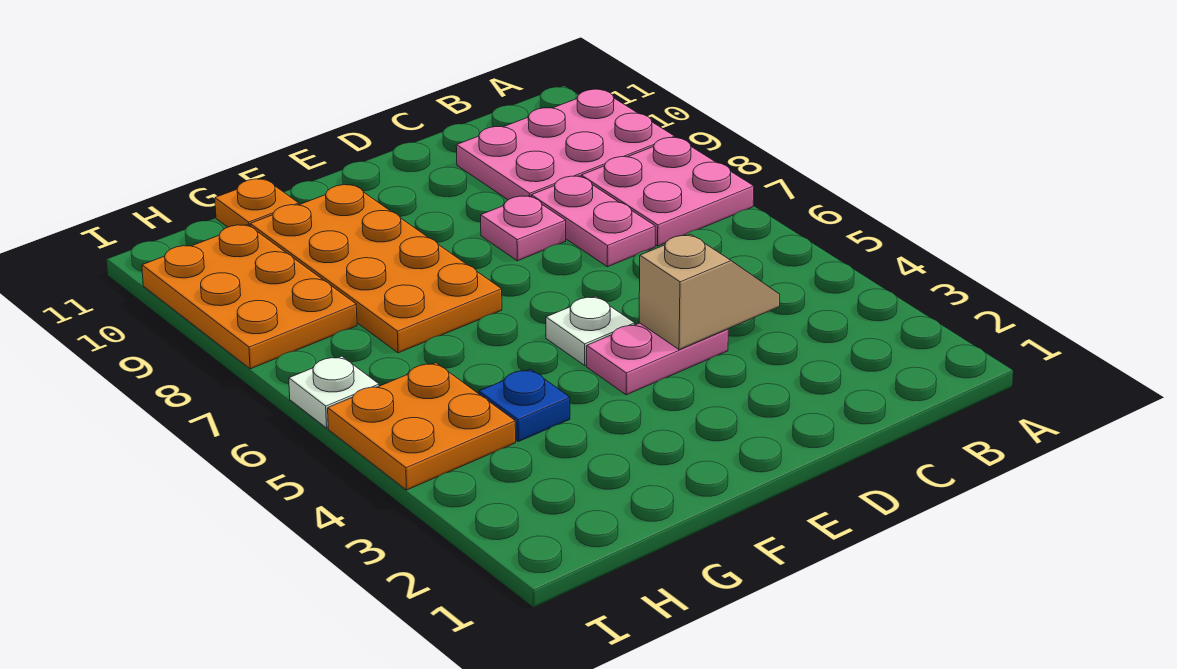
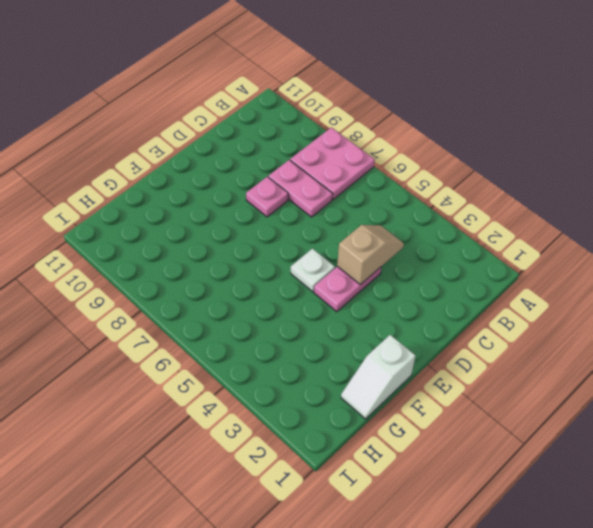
white 1x2 slope [341,335,416,419] -> none
none -> pink 2x3 plate [456,89,675,200]
none -> orange 2x4 plate [250,184,502,353]
none -> blue 1x1 plate [479,369,570,442]

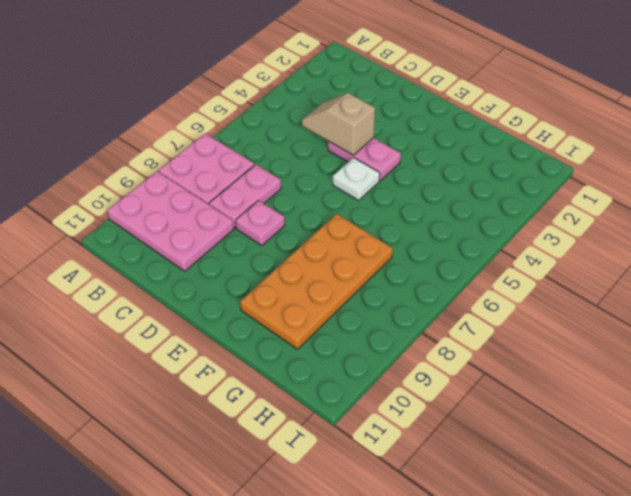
none -> blue 1x1 plate [479,369,570,442]
none -> orange 1x1 plate [215,179,299,227]
none -> orange 2x2 plate [328,363,516,490]

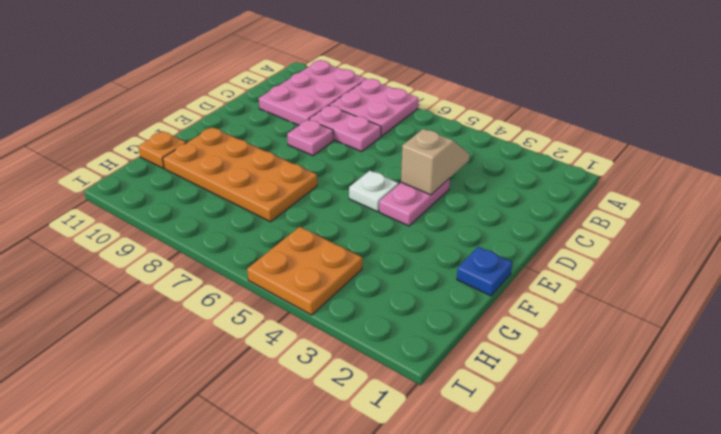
blue 1x1 plate [457,247,513,296] -> blue 1x1 plate moved to [479,369,570,442]
none -> orange 2x3 plate [142,225,357,369]
none -> white 1x1 plate [289,356,379,428]

